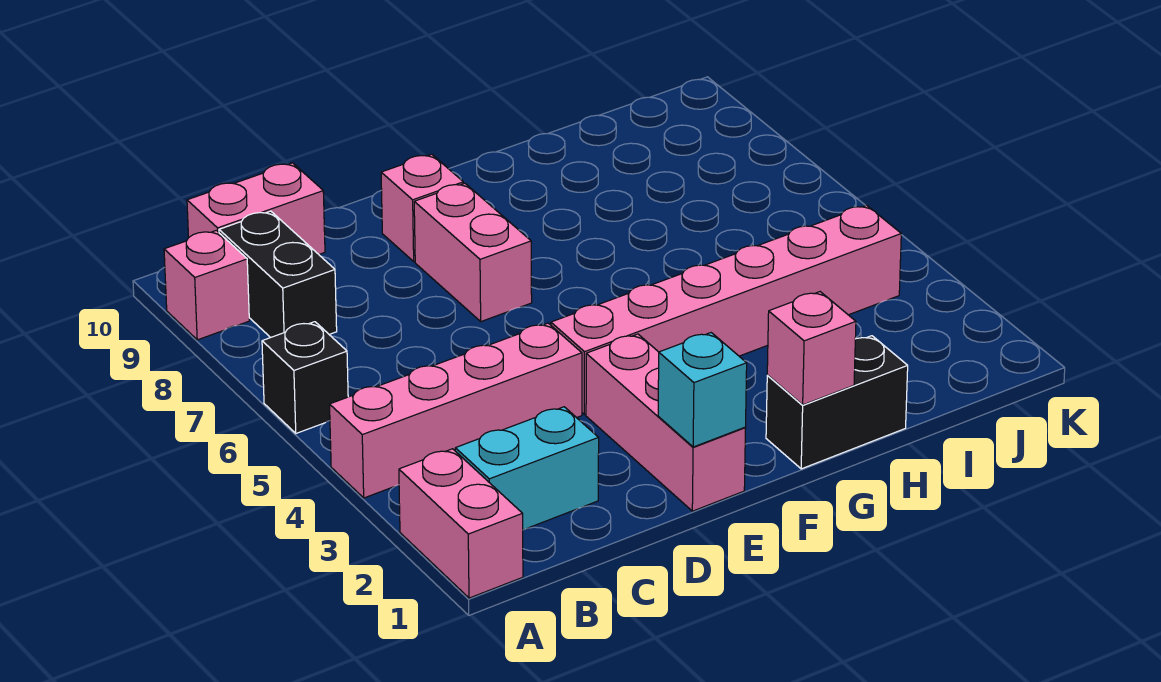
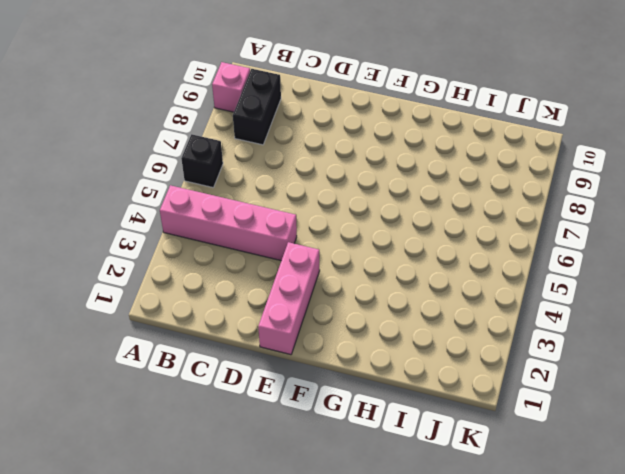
none -> pink 1x2 brick [399,449,523,598]
none -> cyan 1x2 brick [455,407,599,530]
none -> pink 1x2 brick [187,163,325,254]

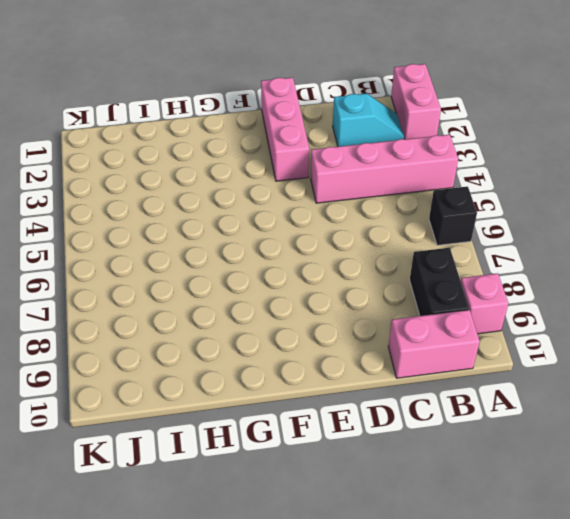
cyan 1x2 slope [333,93,404,147] -> cyan 1x2 brick [455,407,599,530]
none -> pink 1x6 brick [551,205,901,415]
none -> pink 1x2 brick [414,183,532,321]
none -> pink 1x1 brick [381,154,463,262]

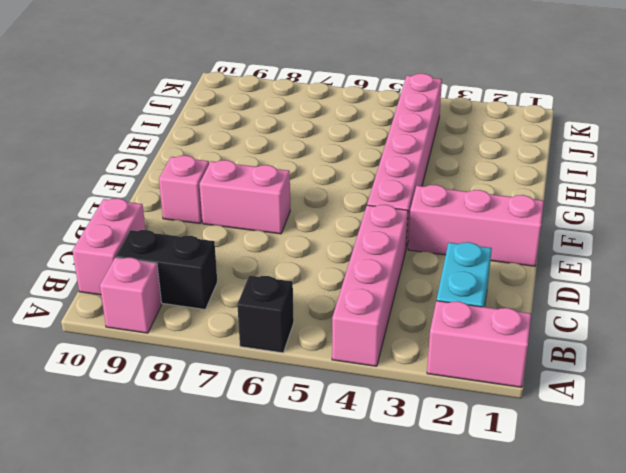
none -> black 1x2 brick [766,336,908,469]
none -> cyan 1x1 brick [658,333,747,447]
none -> pink 1x1 brick [767,292,856,405]

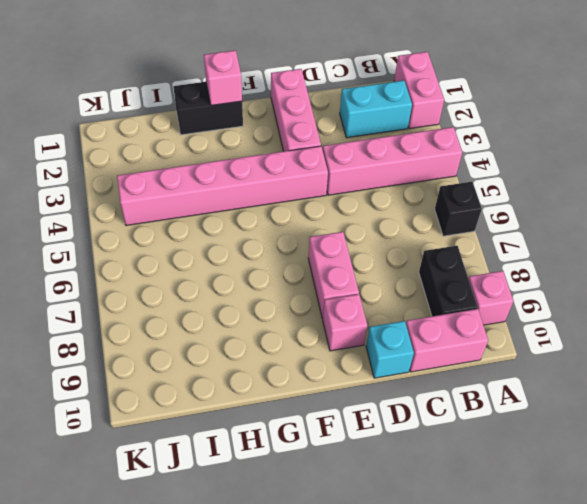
cyan 1x1 brick [366,321,414,378] -> cyan 1x1 brick moved to [658,333,747,447]

